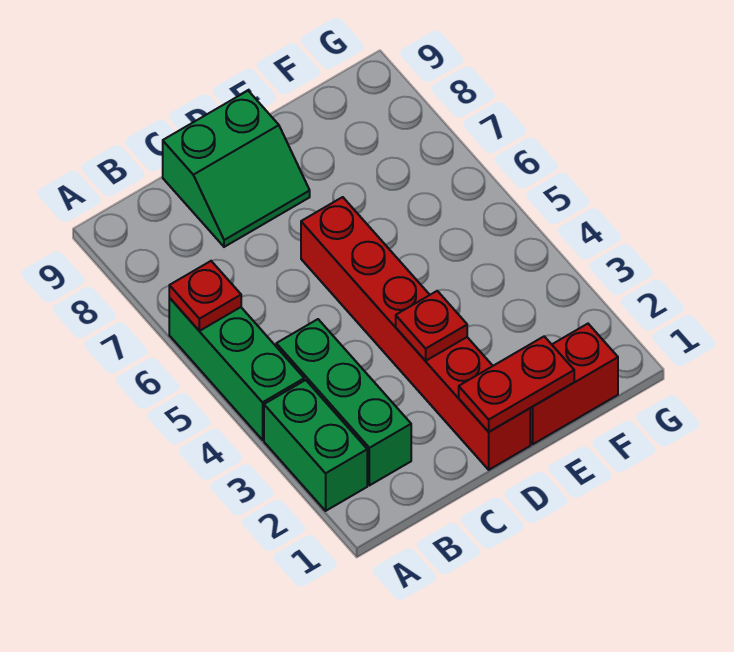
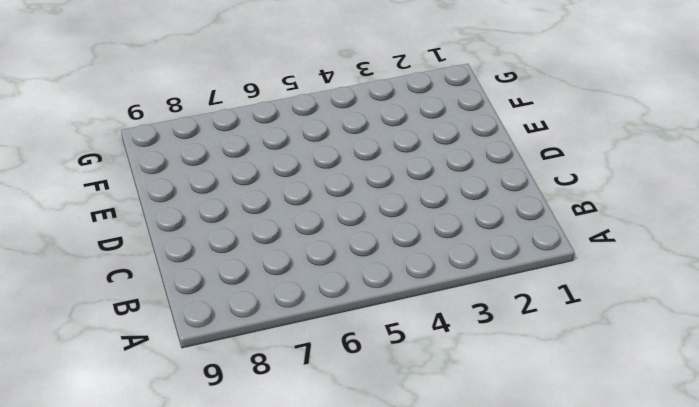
none -> green 1x2 brick [264,380,367,511]
none -> green 1x3 brick [169,298,304,440]

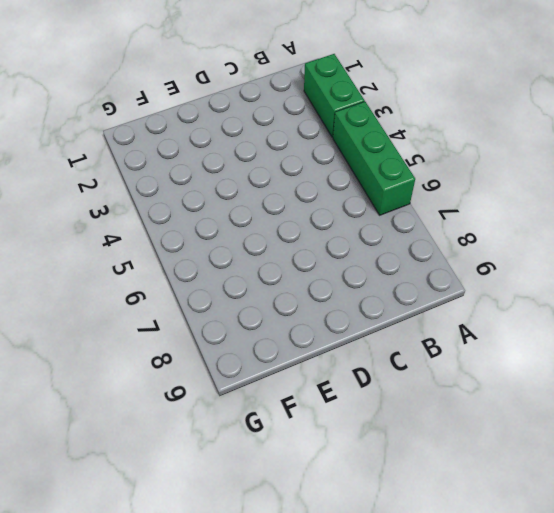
none -> green 1x3 brick [276,319,411,485]
none -> green 2x2 slope [163,91,310,247]

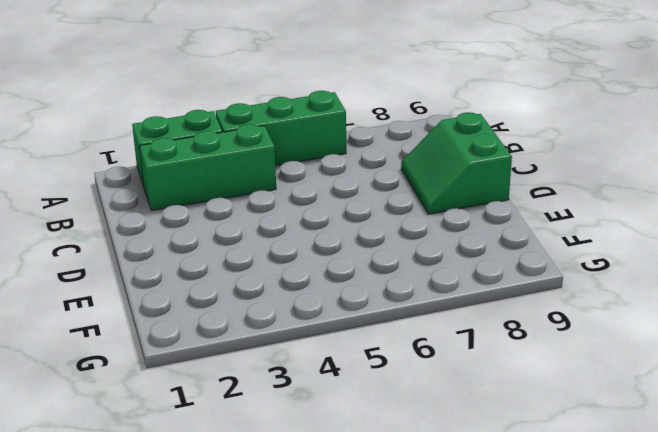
none -> red 1x6 brick [301,197,530,470]
none -> red 1x2 brick [530,324,618,444]

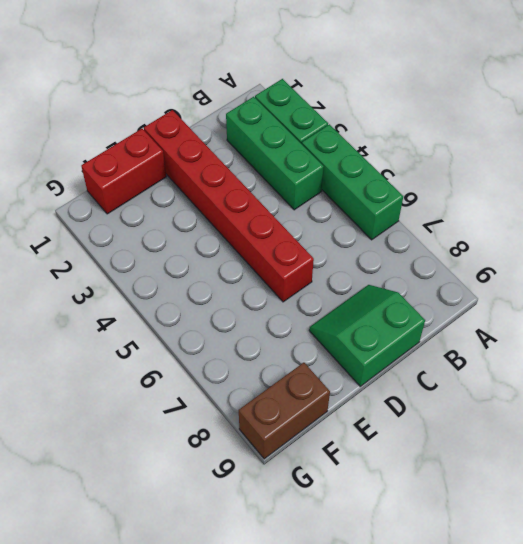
brown 1x2 brick [239,363,330,459] -> none
none -> red 1x1 plate [169,261,241,331]
none -> red 1x2 plate [459,336,574,432]

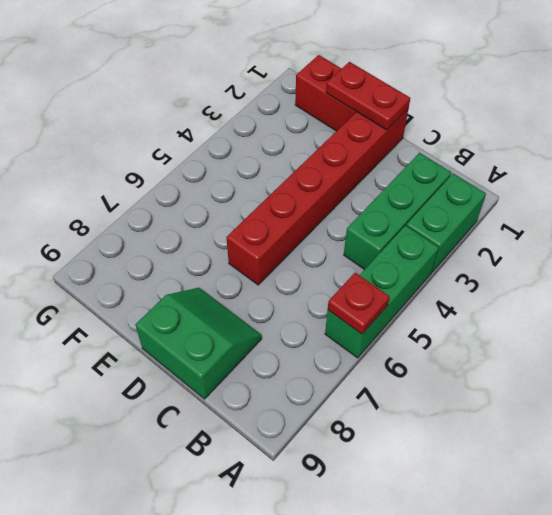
none -> red 1x1 plate [396,291,467,361]

